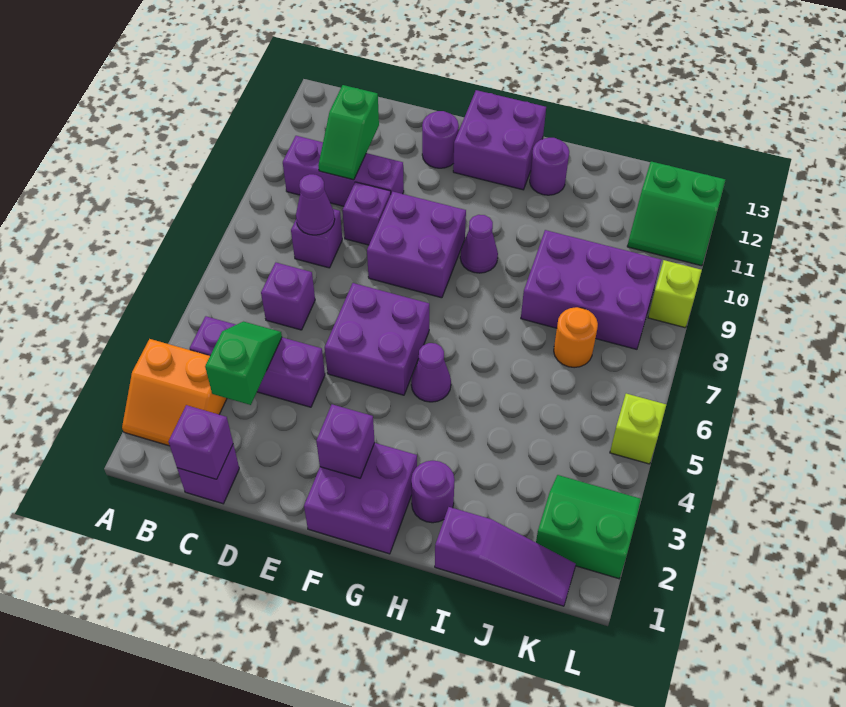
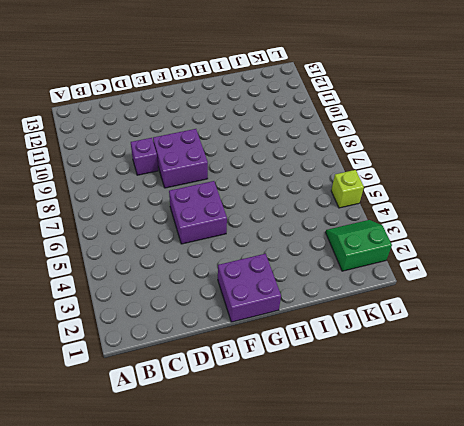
none -> orange 2x2 slope [122,339,227,446]
none -> purple 1x3 brick [190,316,325,407]
none -> purple 1x3 brick [283,136,404,206]

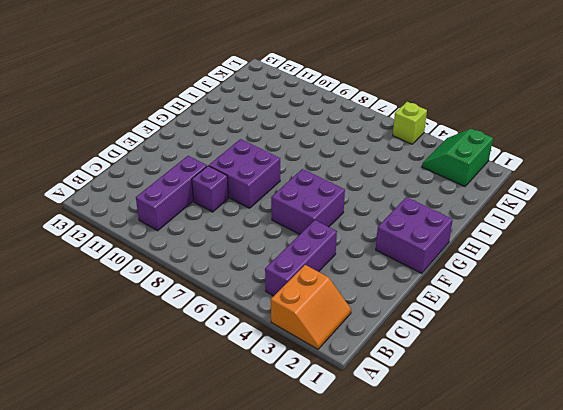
none -> purple 1x1 brick [177,444,239,504]
none -> purple 1x1 brick [261,263,315,330]
none -> purple 1x1 brick [291,209,342,268]

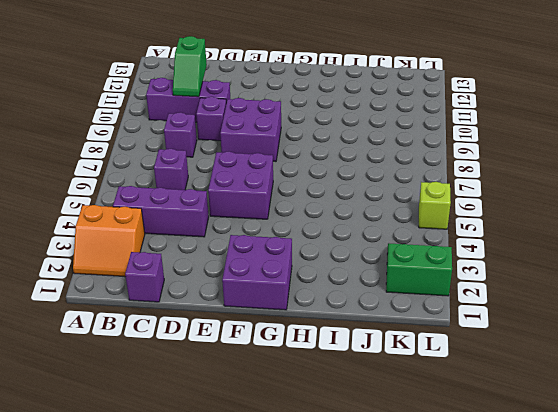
none -> purple 1x1 round brick [422,111,459,168]
none -> purple 2x2 brick [453,90,546,190]
none -> purple 1x1 cone [411,343,451,402]

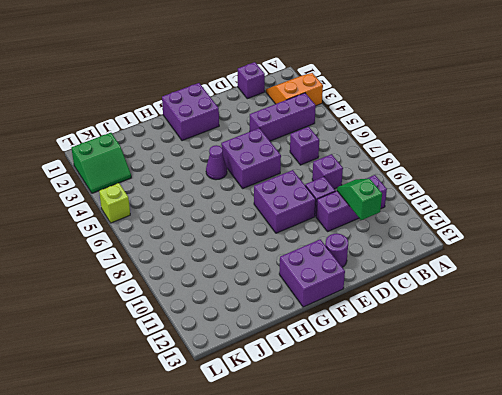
none -> purple 1x1 cone [460,215,498,273]
none -> purple 1x1 round brick [411,461,455,523]
none -> purple 1x1 round brick [530,138,569,195]

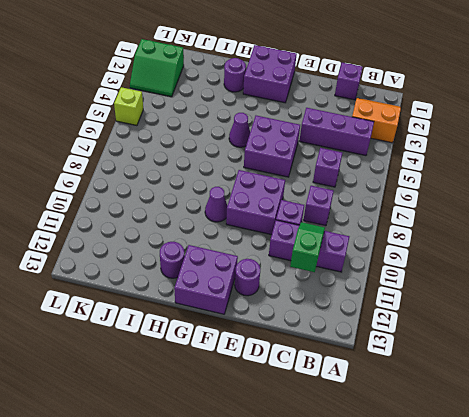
none -> purple 1x3 slope [435,507,576,606]
none -> purple 2x3 brick [521,230,661,349]
none -> orange 1x1 round brick [554,307,598,368]

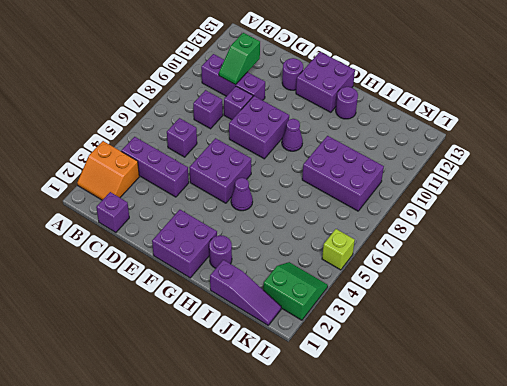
none -> orange 1x1 round brick [554,307,598,368]
none -> green 2x2 slope [627,162,725,266]
none -> lime 1x1 brick [648,260,702,328]

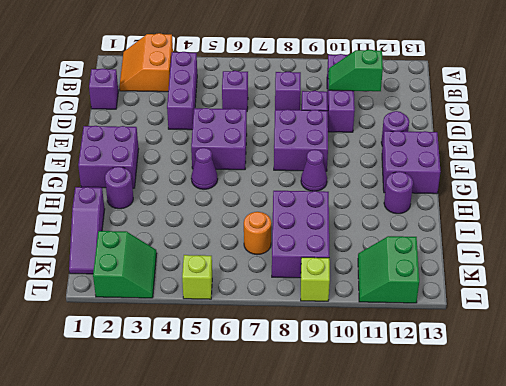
none -> purple 1x1 brick [168,405,233,479]
none -> green 1x2 slope [205,322,282,405]
none -> purple 1x1 cone [296,174,335,235]

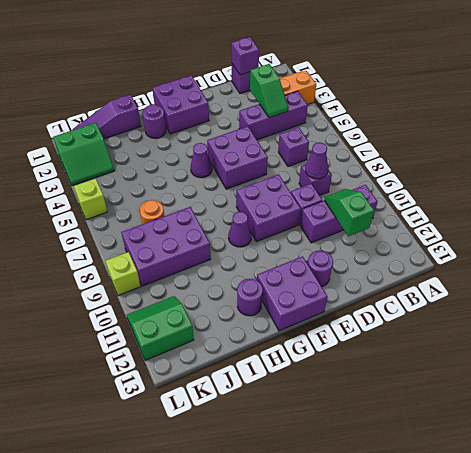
none -> purple 1x1 brick [316,404,375,478]

